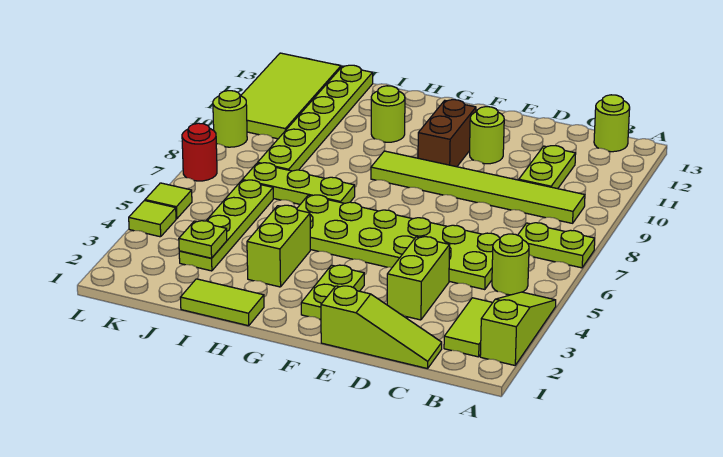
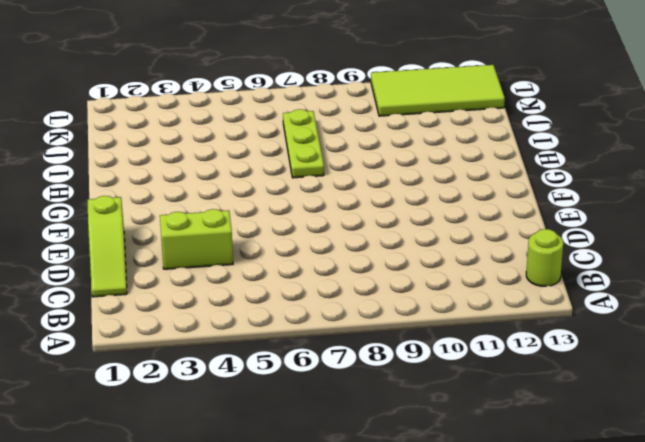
none -> lime 1x3 slope [480,292,556,365]
none -> lime 1x2 plate [518,223,595,268]
none -> lime 1x2 tile [444,298,493,357]

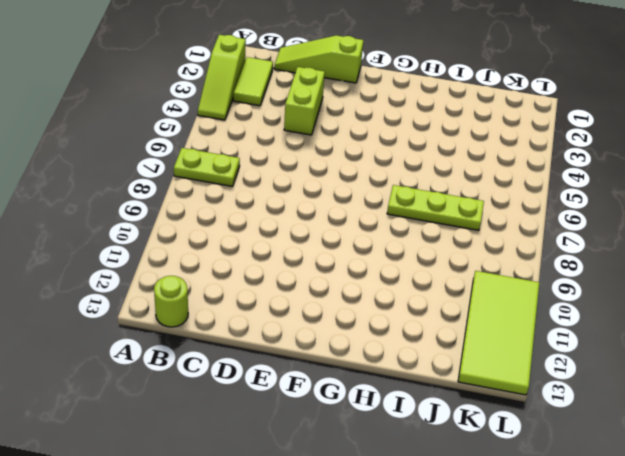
none -> lime 1x1 round brick [492,234,529,295]
none -> lime 1x6 tile [371,151,585,223]
none -> lime 2x6 plate [297,195,500,290]

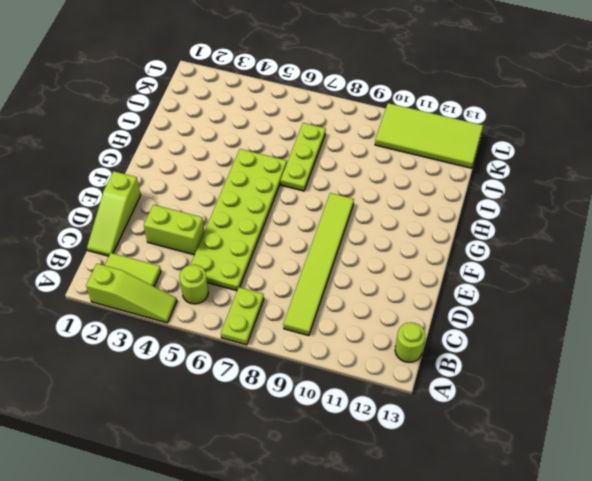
none -> lime 1x2 plate [519,146,576,189]
none -> lime 1x1 round brick [470,107,504,164]
none -> lime 1x2 plate [301,265,364,319]

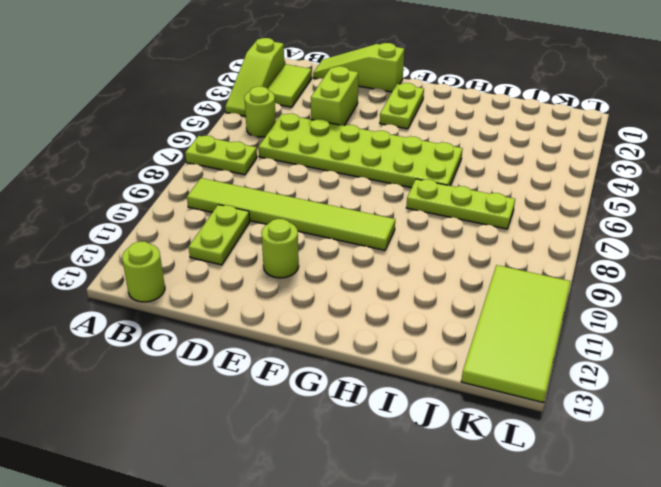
none -> brown 1x2 brick [418,100,476,167]
none -> lime 1x2 tile [180,279,264,326]
none -> lime 1x2 brick [247,205,310,287]

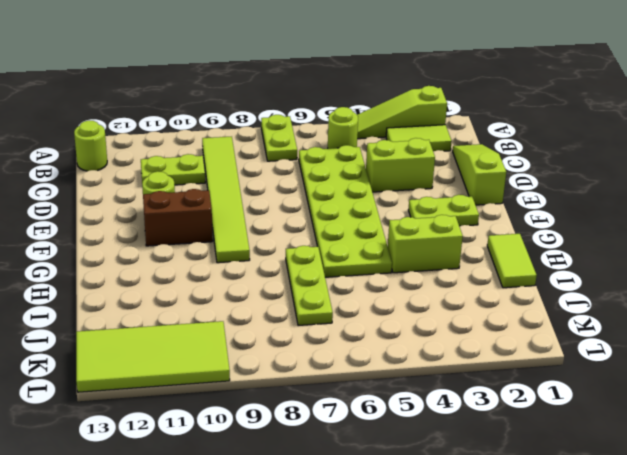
none -> lime 1x1 round brick [371,86,405,142]
none -> lime 1x4 plate [179,180,273,271]
none -> lime 1x6 plate [258,65,373,171]

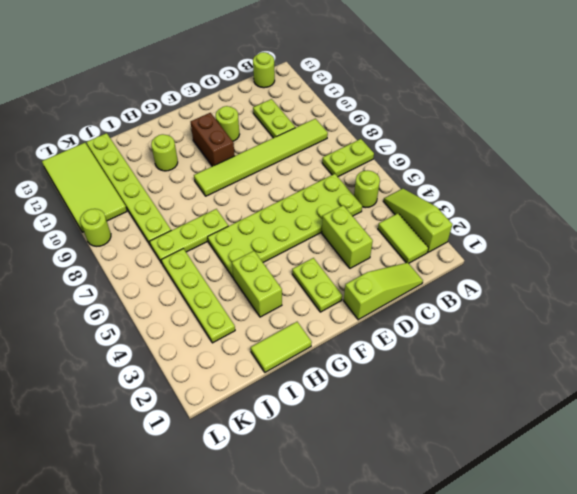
none -> lime 1x1 tile [129,201,176,237]
none -> lime 1x1 tile [145,183,192,219]
none -> red 1x1 round brick [182,123,217,181]

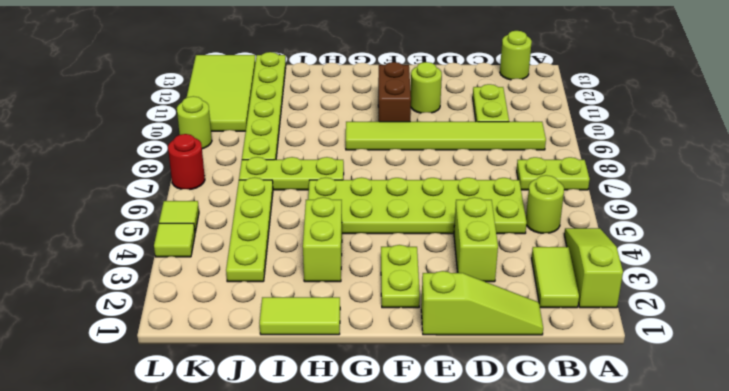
none -> lime 1x1 round brick [371,86,405,142]
none -> lime 1x1 plate [179,221,227,258]

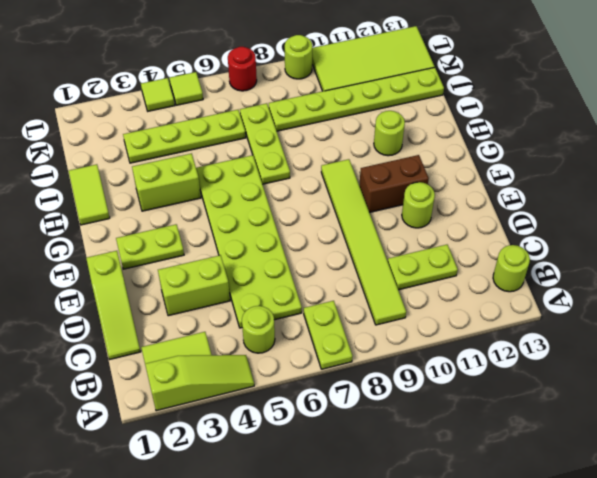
none -> lime 1x1 plate [179,221,227,258]

